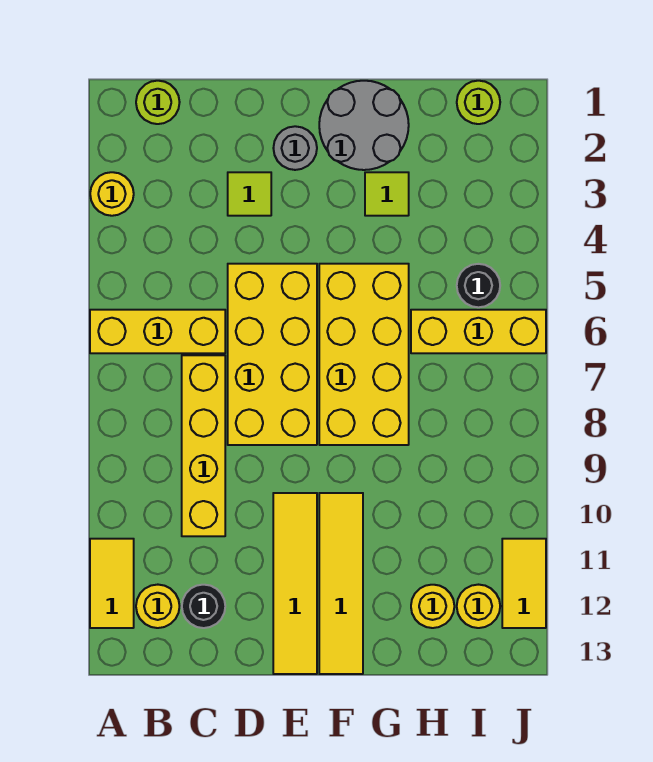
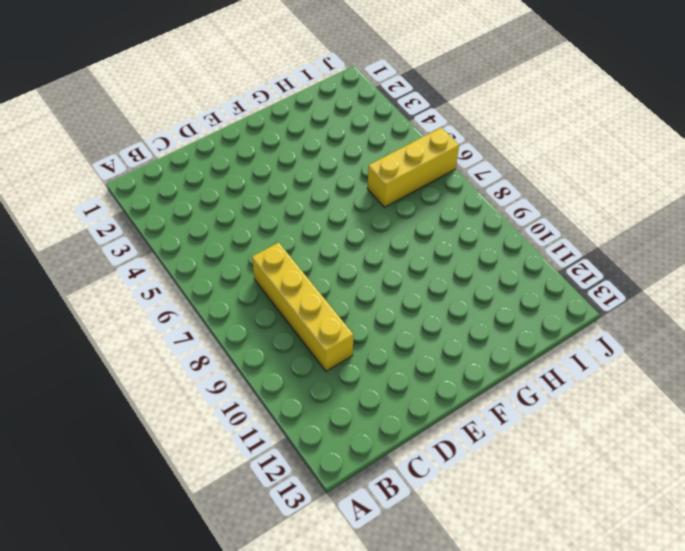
none -> yellow 1x1 round brick [90,172,134,216]
none -> yellow 1x3 brick [90,310,225,353]
none -> yellow 1x2 tile [90,539,134,628]

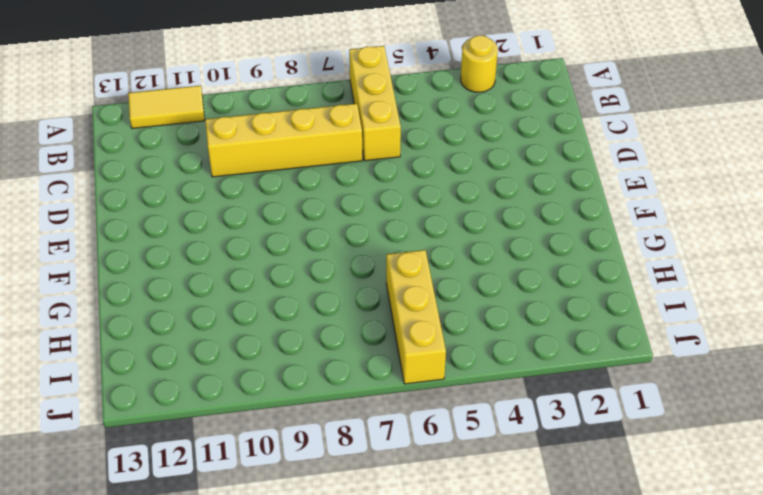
none -> lime 1x1 round brick [136,81,180,124]
none -> yellow 1x1 round brick [136,585,180,628]
none -> black 1x1 round brick [182,585,225,628]

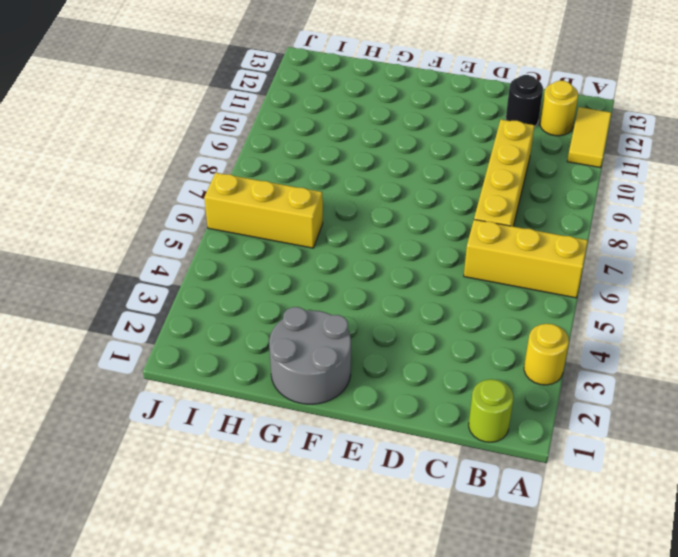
none -> lime 1x1 tile [228,172,271,216]
none -> yellow 2x4 brick [228,264,317,445]
none -> grey 1x1 round brick [273,126,317,170]

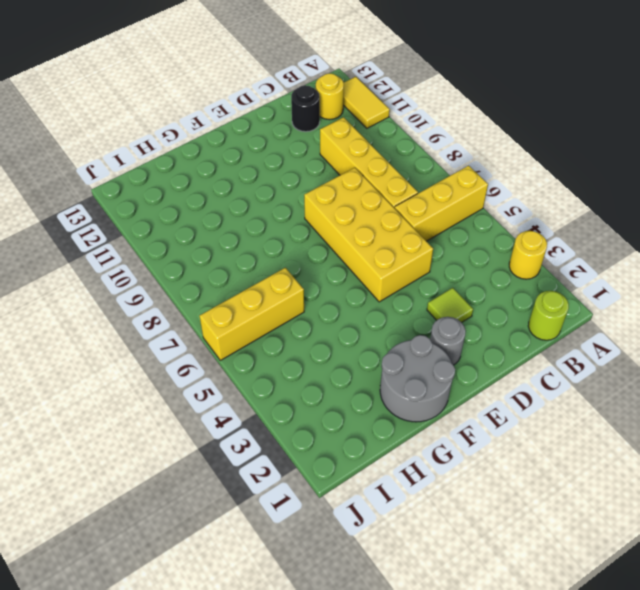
none -> yellow 1x4 tile [273,493,317,674]
none -> yellow 2x4 brick [319,264,409,445]
none -> yellow 1x4 tile [319,493,363,674]

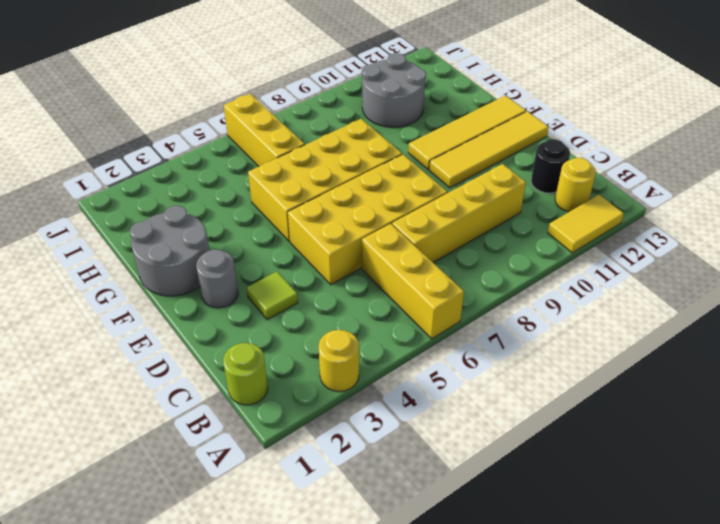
grey 2x2 round brick [362,53,426,127] -> none
none -> lime 1x1 tile [365,172,409,216]
none -> yellow 1x1 round brick [411,585,454,628]
none -> lime 1x1 round brick [457,81,500,124]

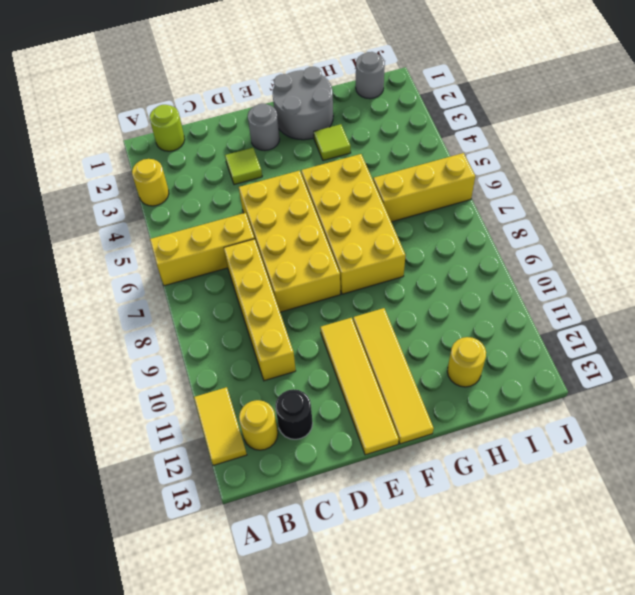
grey 1x1 round brick [356,52,385,99] -> lime 1x1 round brick [457,81,500,124]
none -> black 1x1 round brick [457,264,500,307]
none -> yellow 1x1 round brick [457,585,500,628]
none -> yellow 1x2 tile [502,539,546,628]

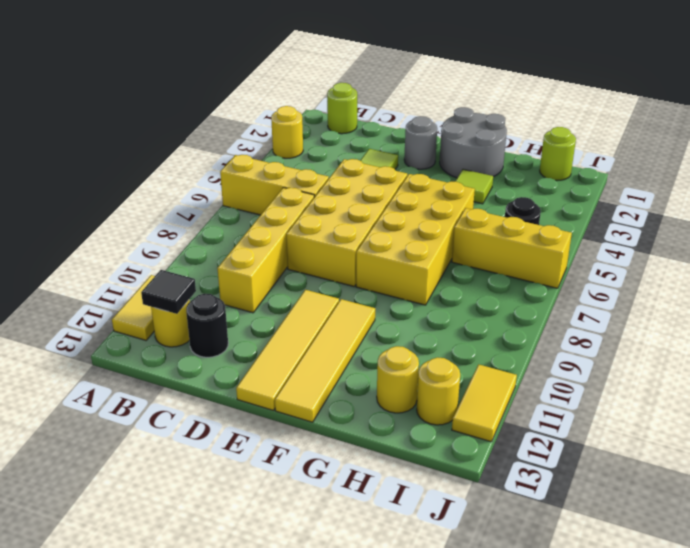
black 1x1 tile [141,270,196,314] -> none

